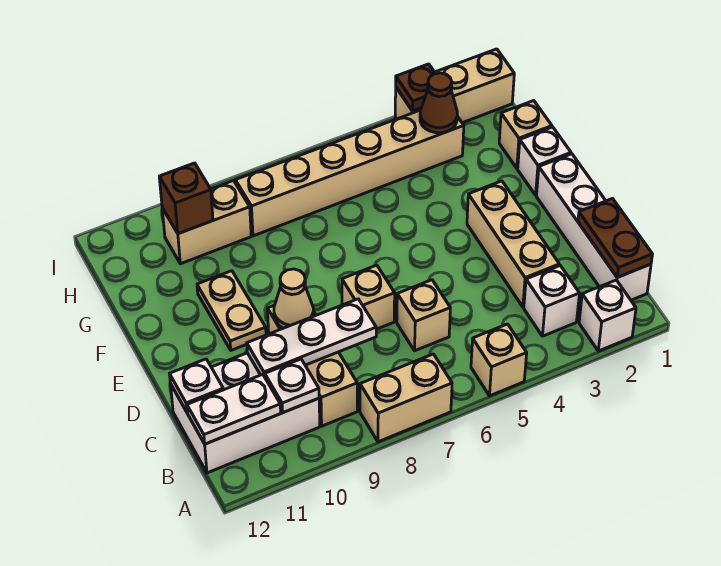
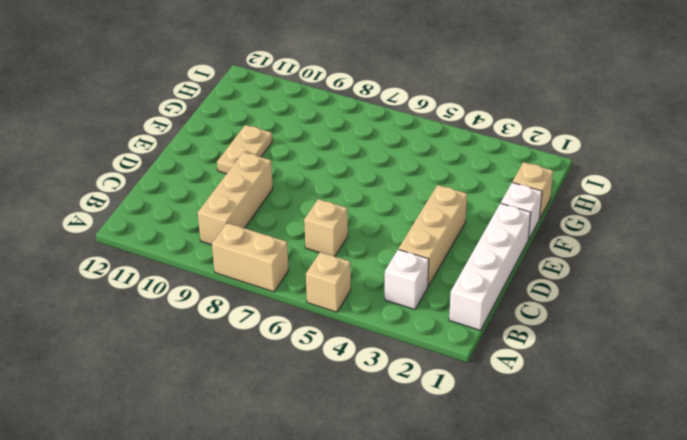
none -> white 1x1 brick [579,280,636,351]
none -> white 2x3 brick [171,353,320,473]
none -> tan 1x1 brick [342,265,395,329]

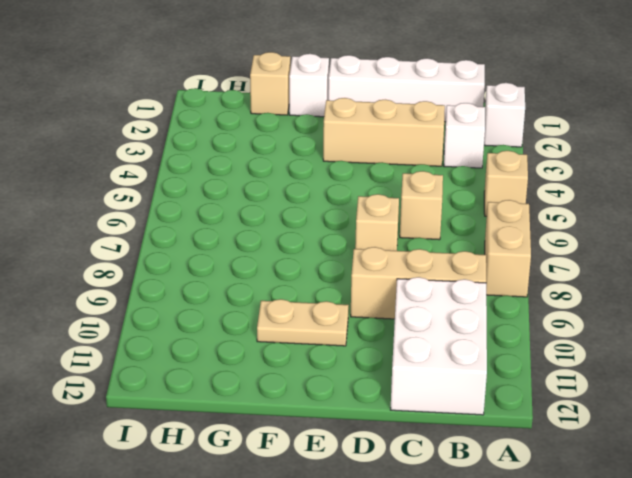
none -> tan 1x6 brick [235,110,464,236]
none -> tan 1x2 brick [162,181,251,264]
none -> tan 1x3 brick [395,49,514,123]

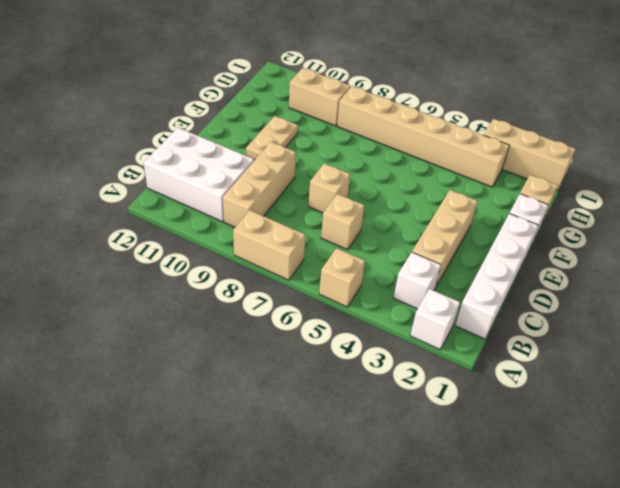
none -> brown 1x2 plate [578,199,652,277]
none -> white 1x1 plate [265,359,319,413]
none -> white 1x2 plate [187,374,281,444]

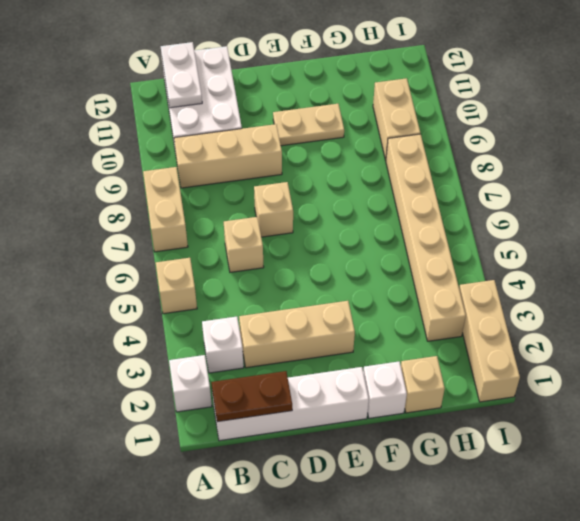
none -> white 1x1 plate [265,359,319,413]
none -> white 1x3 plate [247,299,376,377]
none -> white 1x1 plate [170,359,223,412]

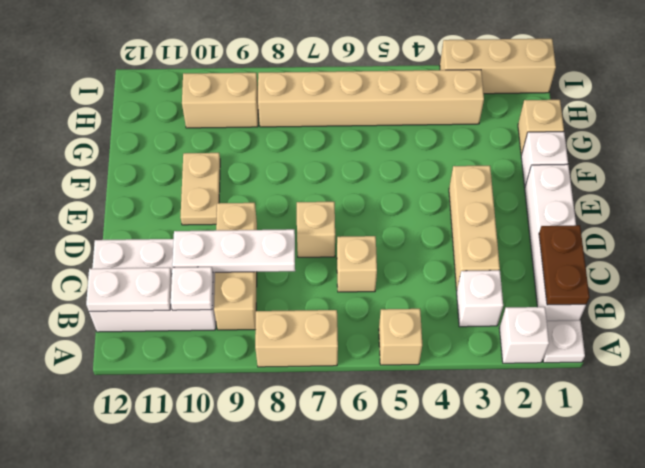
white 1x1 plate [543,320,585,363] -> white 1x1 plate moved to [170,359,223,412]
none -> tan 1x1 cone [274,269,313,328]
none -> brown 1x1 cone [420,73,457,133]
none -> brown 1x1 brick [159,163,213,234]

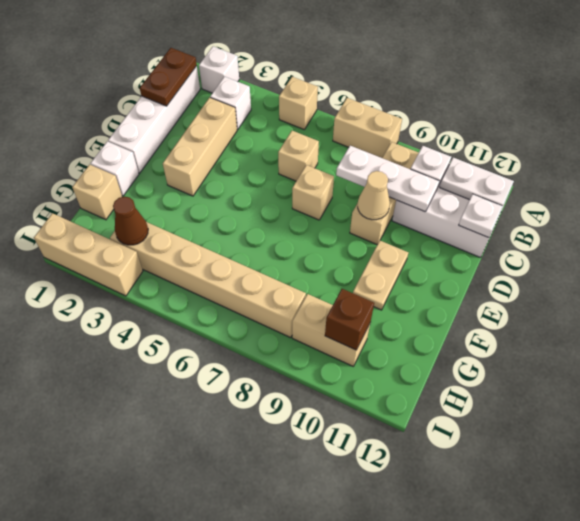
none -> brown 1x1 plate [396,64,436,111]

